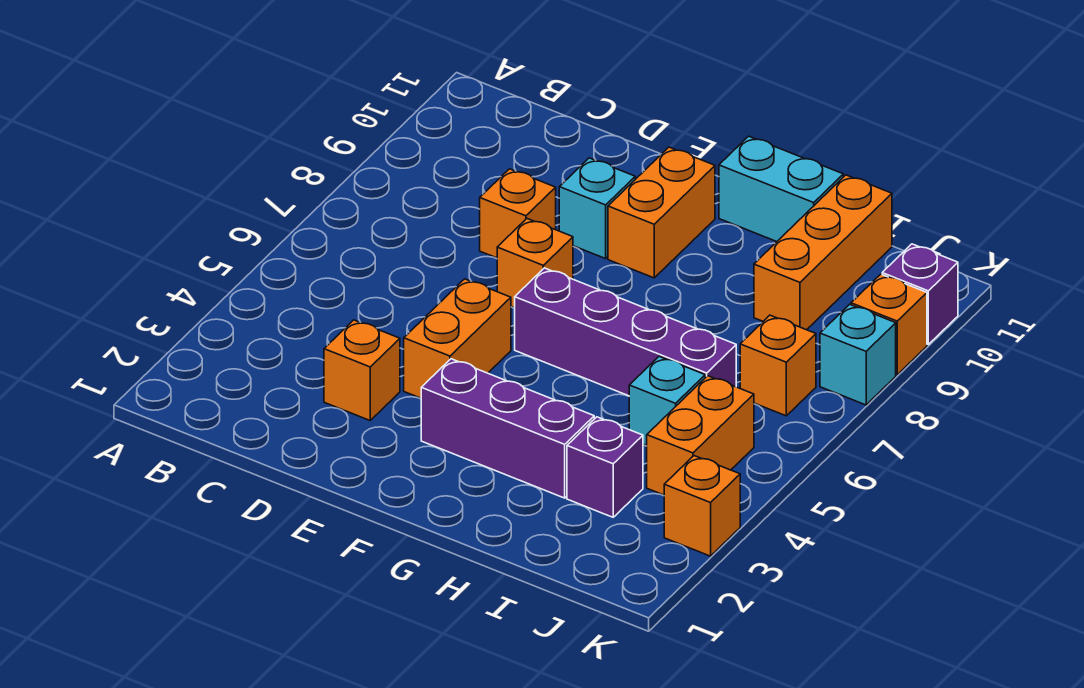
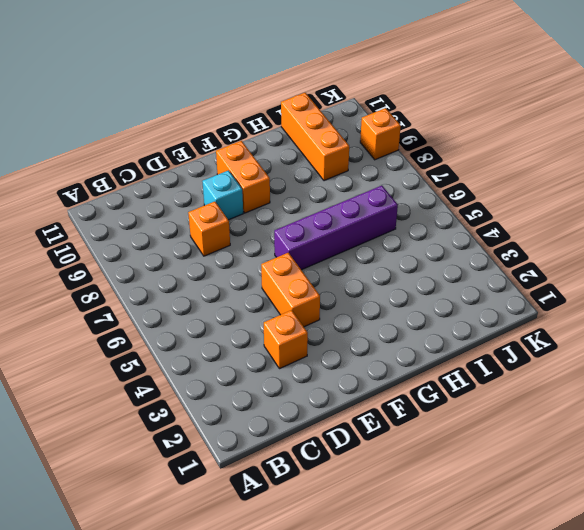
none -> orange 1x1 brick [497,219,573,308]
none -> purple 1x3 brick [421,359,594,498]
none -> cyan 1x2 brick [719,136,843,242]

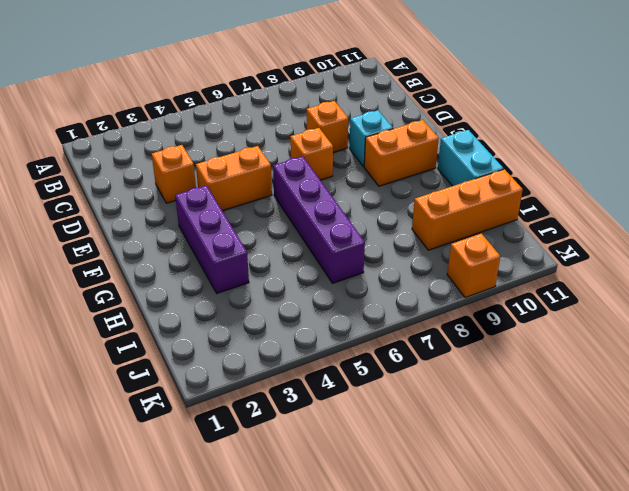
none -> purple 1x1 brick [567,417,643,517]
none -> cyan 1x1 brick [629,356,705,446]
none -> orange 1x2 brick [647,376,754,495]

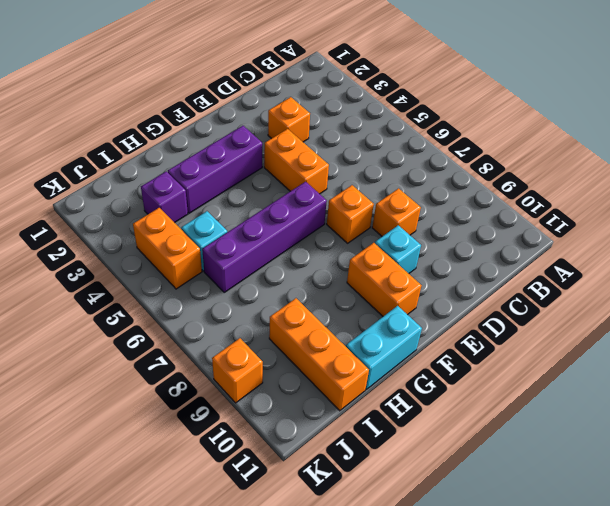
none -> orange 1x1 brick [740,315,816,416]
none -> orange 1x1 brick [664,456,740,556]
none -> cyan 1x1 brick [820,304,896,405]

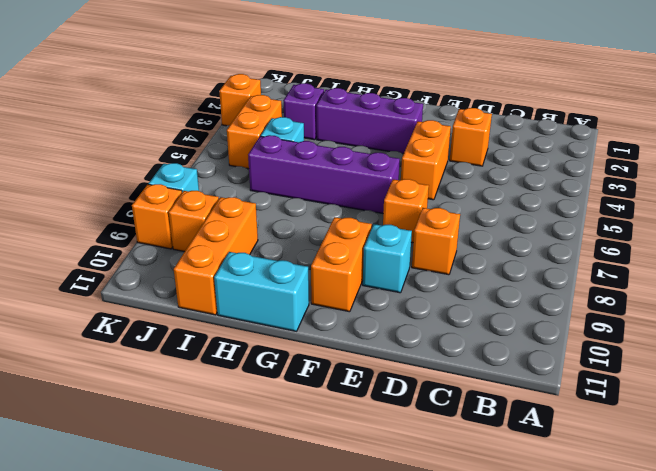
orange 1x1 brick [169,191,219,252] -> orange 1x1 brick moved to [740,315,816,416]
none -> purple 1x1 brick [882,244,958,344]

